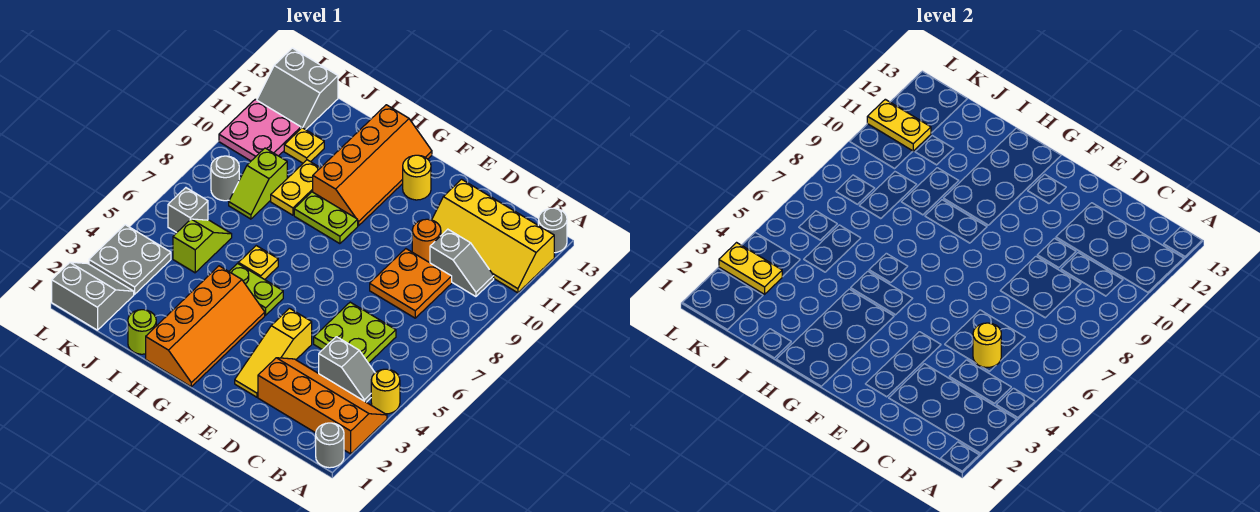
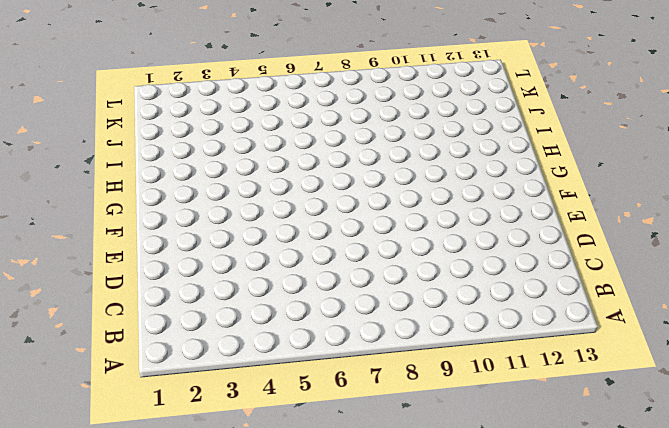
none -> grey 1x1 round brick [316,423,344,468]
none -> orange 2x4 slope [258,358,387,454]
none -> yellow 1x1 round brick [371,369,400,414]
none -> yellow 2x4 slope [432,179,554,293]

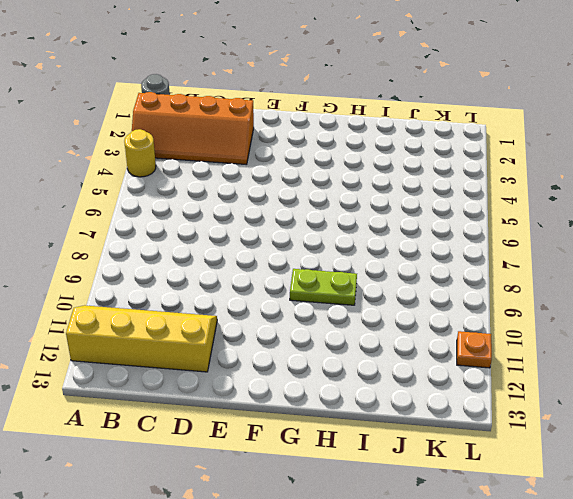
orange 1x1 plate [457,331,492,368] -> pink 2x2 plate [219,99,301,161]
none -> grey 1x1 round brick [539,208,567,253]
none -> grey 1x2 slope [319,337,375,402]
none -> grey 1x2 slope [430,229,494,297]
none -> lime 2x2 plate [314,302,396,363]

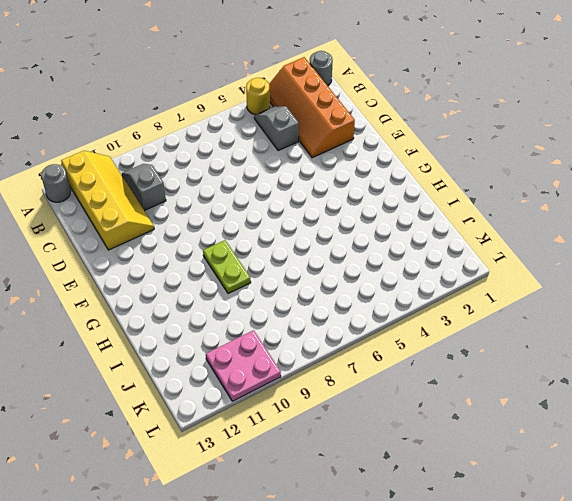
none -> lime 2x2 plate [314,302,396,363]
none -> orange 2x2 plate [370,249,452,318]
none -> orange 1x1 round brick [412,219,441,263]
none -> yellow 1x3 slope [235,308,312,397]

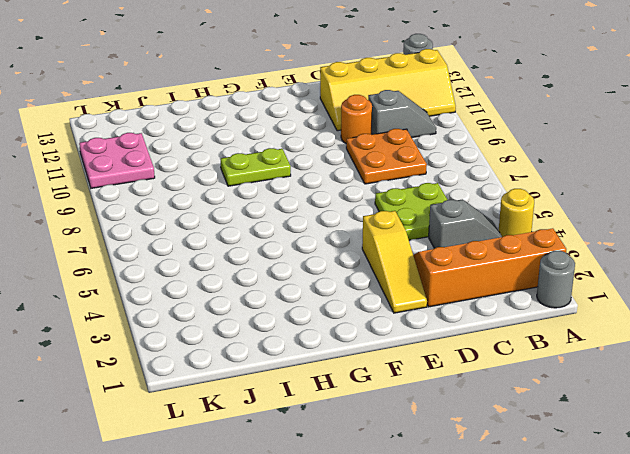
none -> yellow 1x1 round brick [403,155,431,200]
none -> orange 2x4 slope [146,266,265,387]
none -> lime 1x2 plate [229,263,283,315]
none -> orange 2x4 slope [313,105,432,226]

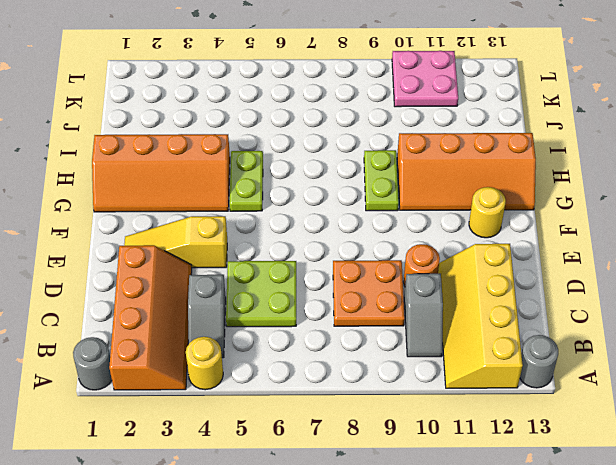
none -> yellow 1x1 plate [238,246,278,280]
none -> lime 1x1 round brick [128,310,156,354]
none -> yellow 1x2 plate [271,160,320,215]
none -> lime 1x2 slope [173,219,232,273]

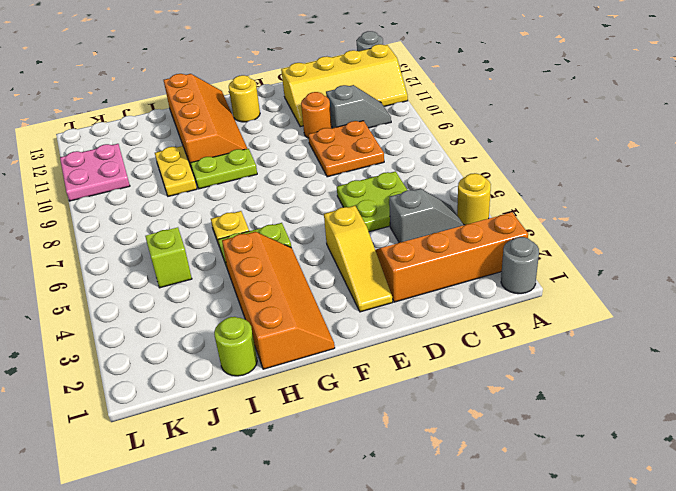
none -> lime 1x2 slope [229,148,287,219]
none -> yellow 1x1 plate [284,128,324,163]
none -> grey 2x2 slope [52,262,134,330]
none -> grey 2x2 plate [89,225,171,294]

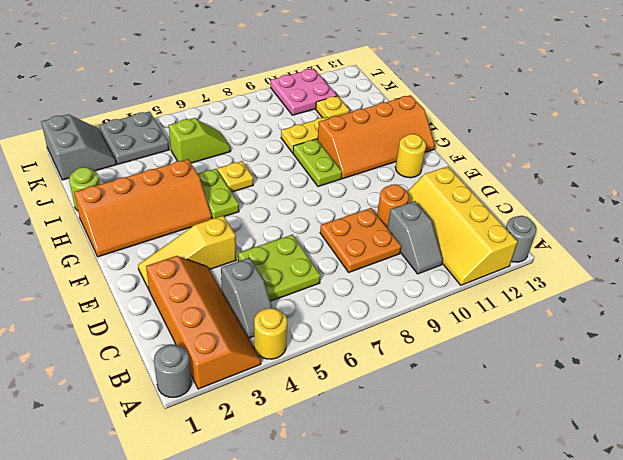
none -> lime 1x2 slope [229,148,287,219]
none -> grey 1x1 brick [168,188,208,233]
none -> grey 1x1 round brick [211,156,239,201]
none -> grey 2x2 slope [257,48,338,130]

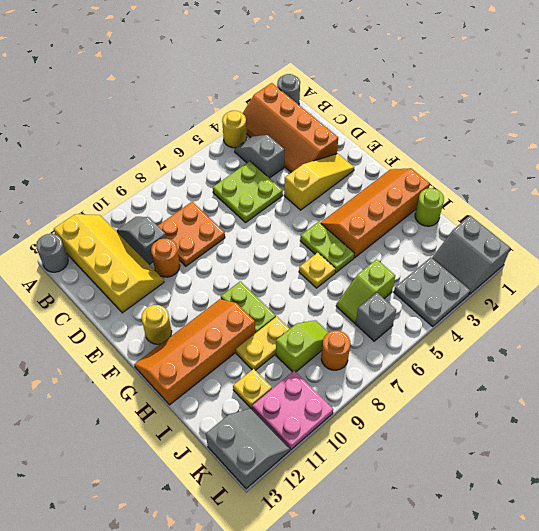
orange 1x1 round brick [321,331,350,370] -> grey 1x1 round brick [211,156,239,201]
none -> yellow 1x1 round brick [973,323,1001,368]
none -> yellow 1x2 plate [719,243,782,294]
none -> yellow 1x2 plate [867,99,931,151]

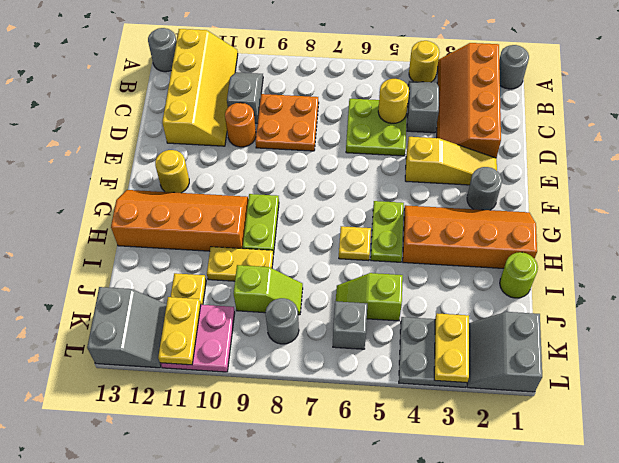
grey 1x1 round brick [467,167,502,210] -> none

